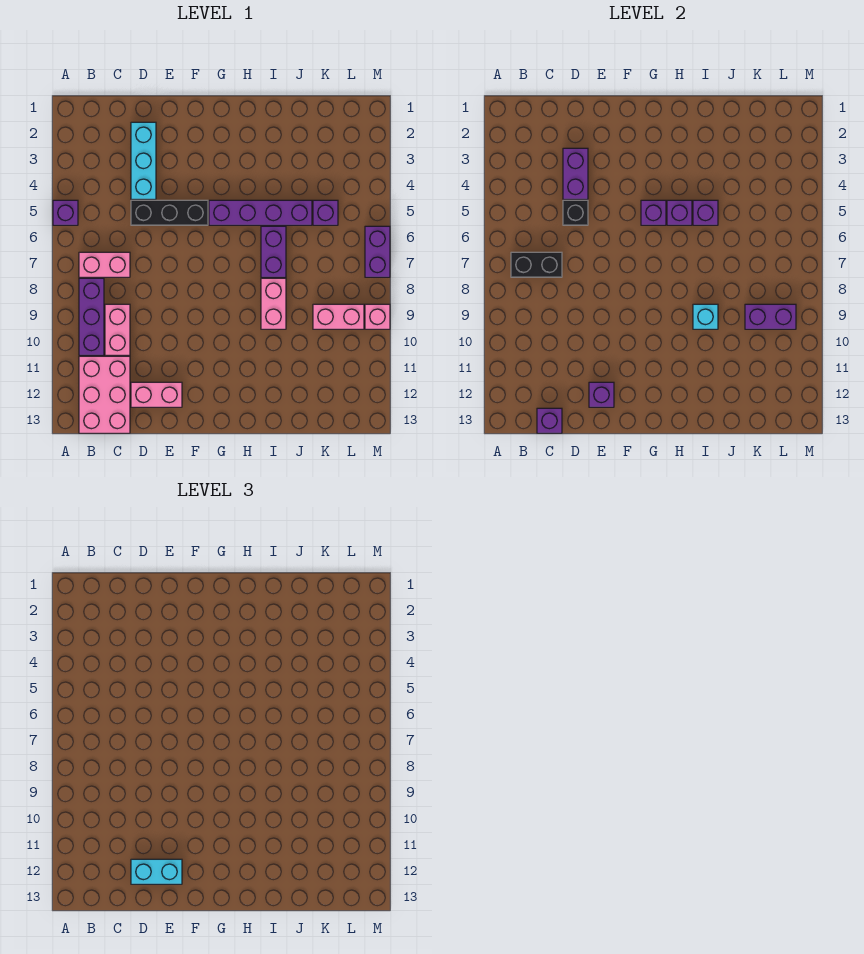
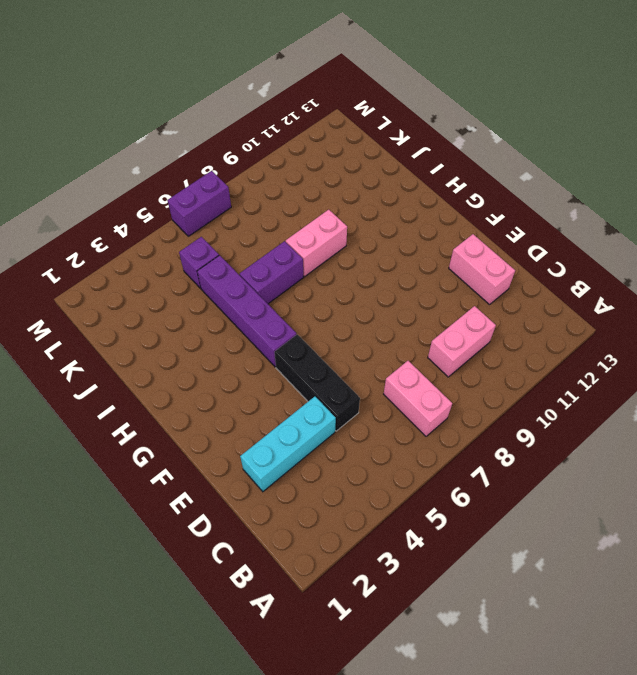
none -> purple 1x1 brick [53,200,78,225]
none -> purple 1x3 brick [79,278,104,355]
none -> pink 2x3 brick [79,356,130,433]

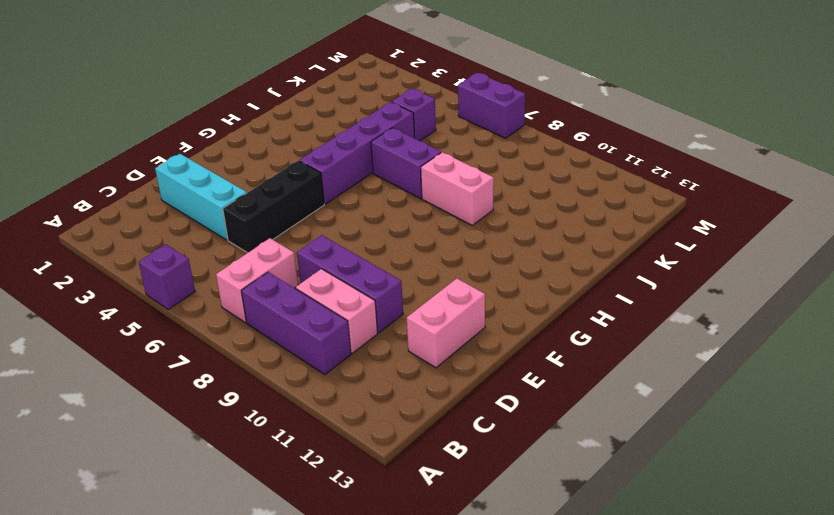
purple 1x3 brick [297,235,403,333] -> none
none -> pink 2x3 brick [79,356,130,433]
none -> pink 1x2 brick [313,304,364,329]
none -> pink 1x1 brick [365,304,390,329]

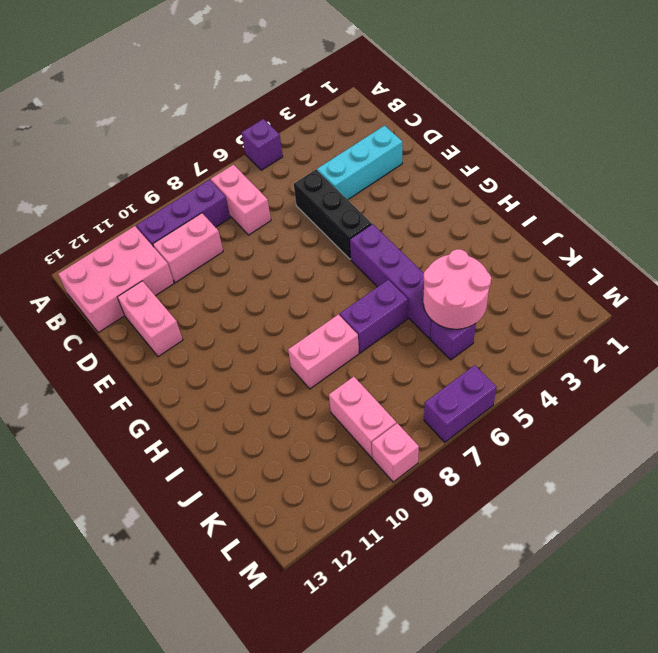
pink 2x2 round brick [423,249,491,329] -> none
none -> black 1x2 brick [511,252,562,277]
none -> purple 1x1 brick [537,408,562,433]
none -> purple 1x2 brick [563,148,588,199]

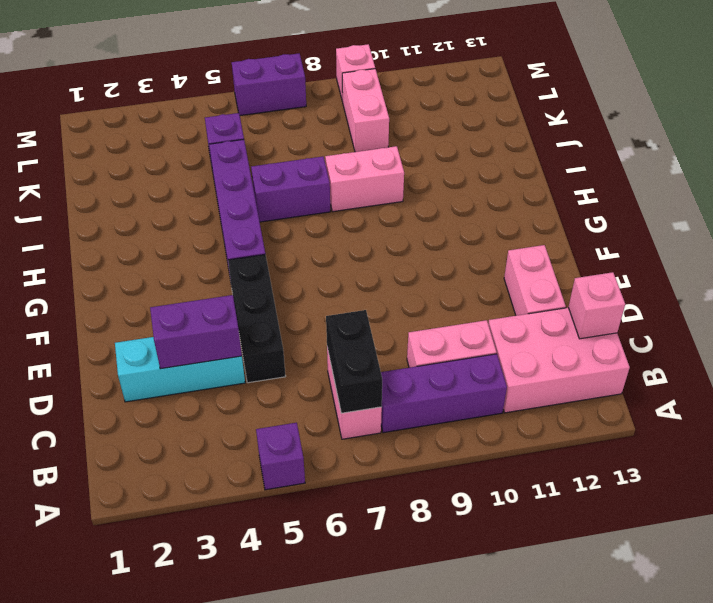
pink 1x1 brick [568,272,625,339] -> purple 1x1 brick [537,408,562,433]
none -> black 1x1 brick [563,200,588,225]
none -> purple 1x1 brick [589,382,614,407]
none -> purple 1x1 brick [641,200,666,225]

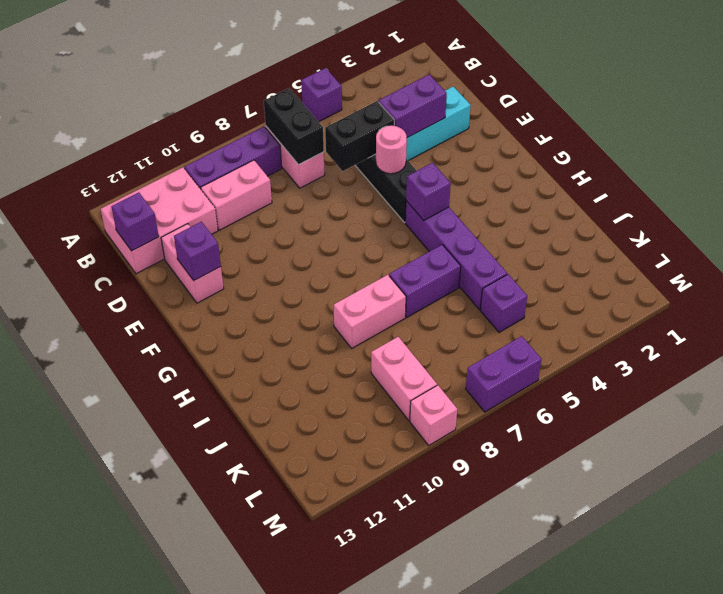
black 1x2 brick [325,101,394,171] -> black 1x1 brick [563,200,588,225]
pink 1x1 round brick [376,126,407,174] -> none
none -> purple 1x1 brick [667,200,692,225]
none -> purple 1x1 brick [693,200,718,225]
none -> cyan 1x1 brick [693,304,718,329]

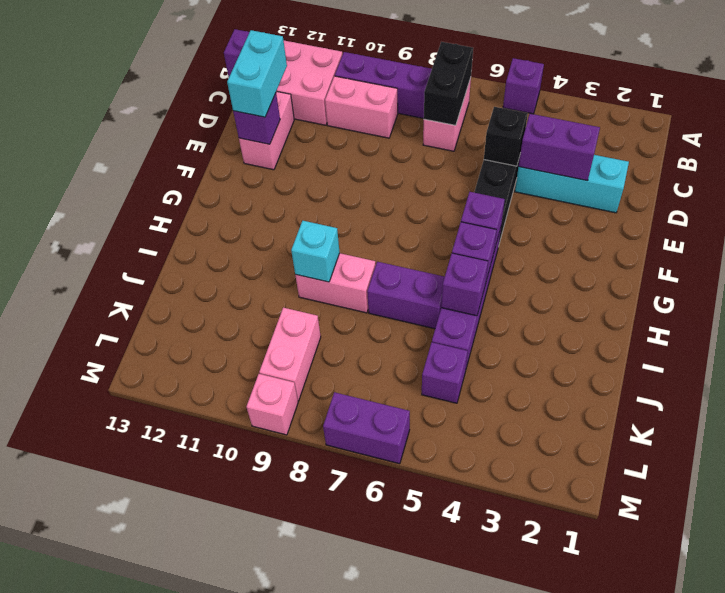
none -> purple 1x2 brick [745,304,796,329]

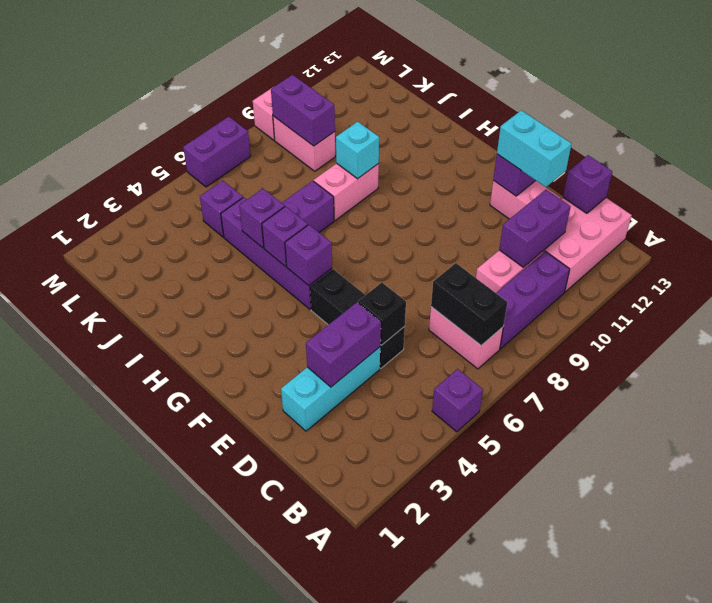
purple 1x2 brick [499,190,571,267] -> none

